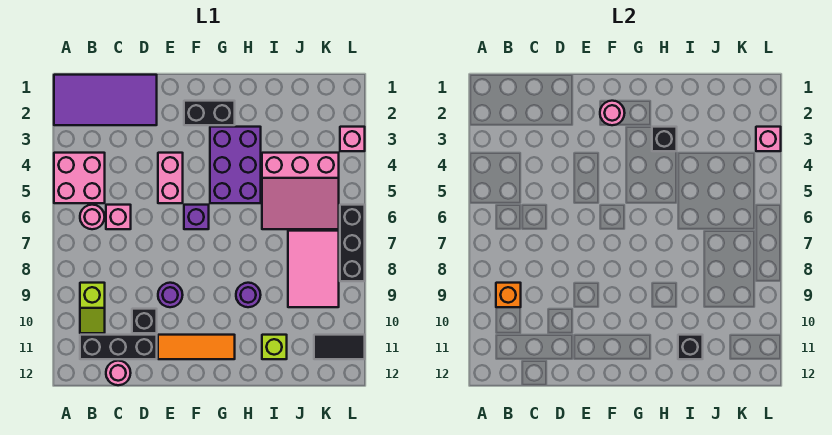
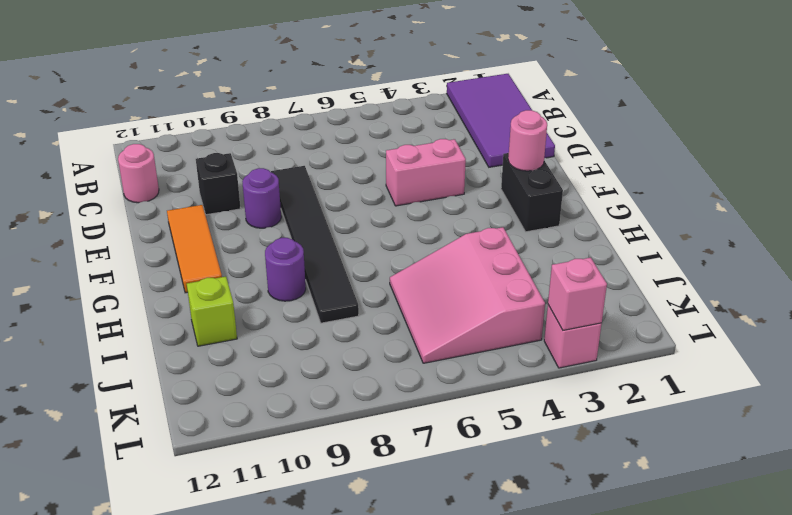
black 1x6 tile [271,166,359,323] -> none
none -> pink 2x2 brick [54,153,105,203]
none -> pink 1x1 round brick [80,205,105,229]
none -> lime 1x2 slope [80,283,105,333]

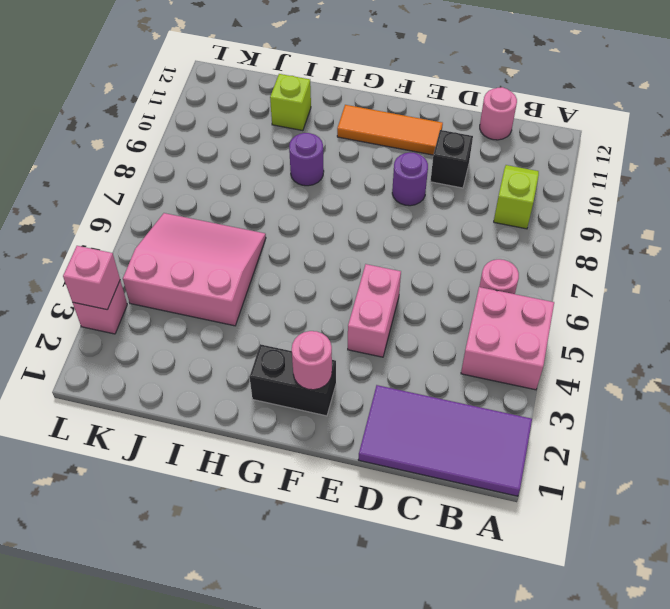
none -> black 1x3 brick [80,335,157,359]
none -> pink 1x1 brick [106,205,131,229]
none -> purple 1x1 brick [184,205,209,229]

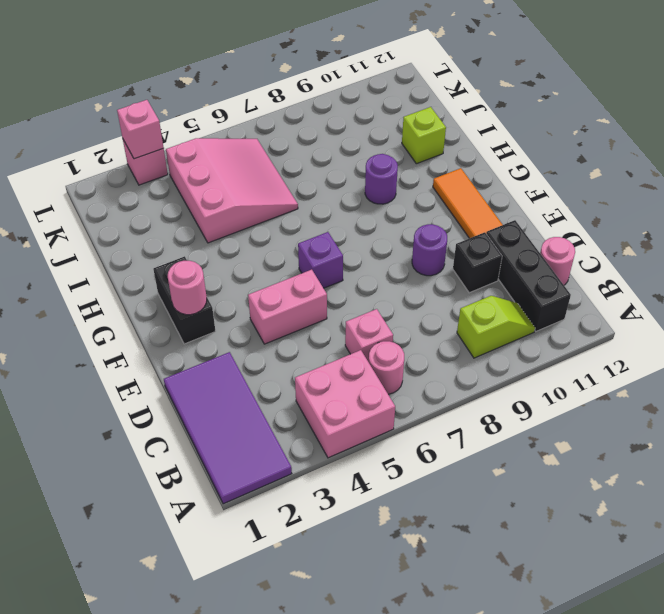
none -> purple 2x3 brick [210,127,261,203]
none -> pink 2x3 tile [288,231,339,307]
none -> black 1x2 tile [314,335,365,359]

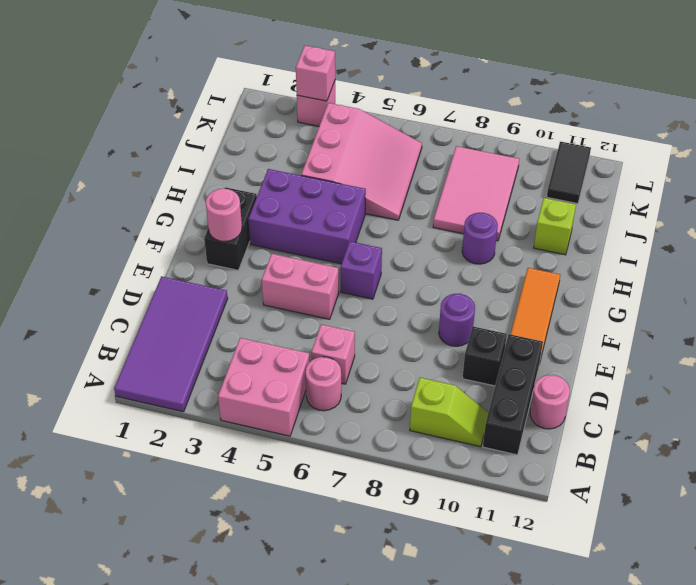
pink 2x3 tile [433,146,519,241] -> pink 2x3 tile turned to [288,231,339,307]
none -> black 1x3 brick [340,205,365,281]
none -> orange 1x1 brick [496,283,521,307]
none -> black 1x1 brick [652,127,677,151]

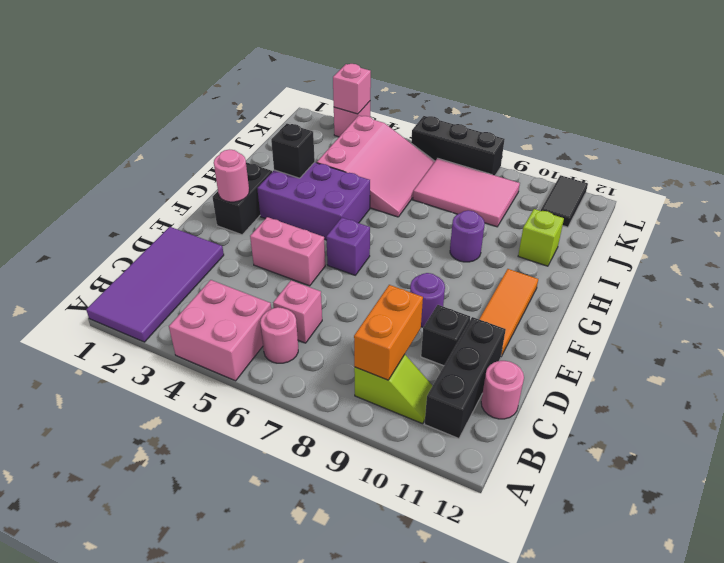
orange 1x2 brick [354,285,423,380] -> orange 1x1 brick [496,283,521,307]
none -> black 1x1 brick [678,335,703,359]

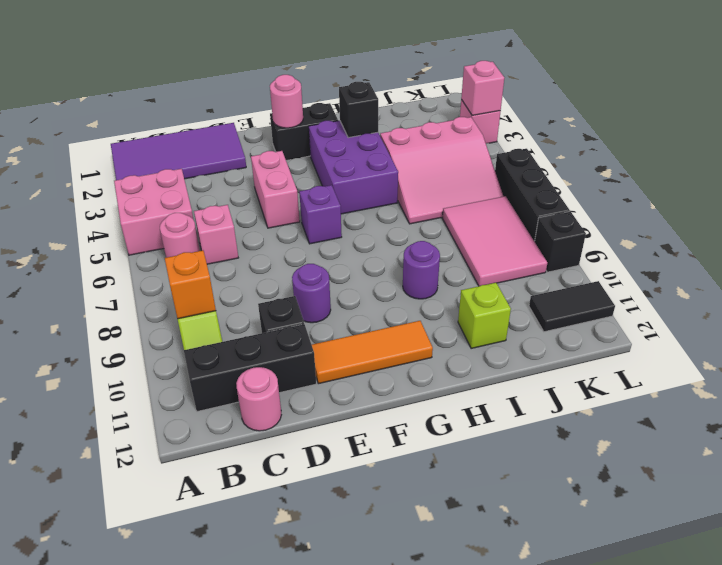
black 1x1 brick [535,211,586,272] -> black 1x1 brick moved to [678,335,703,359]

